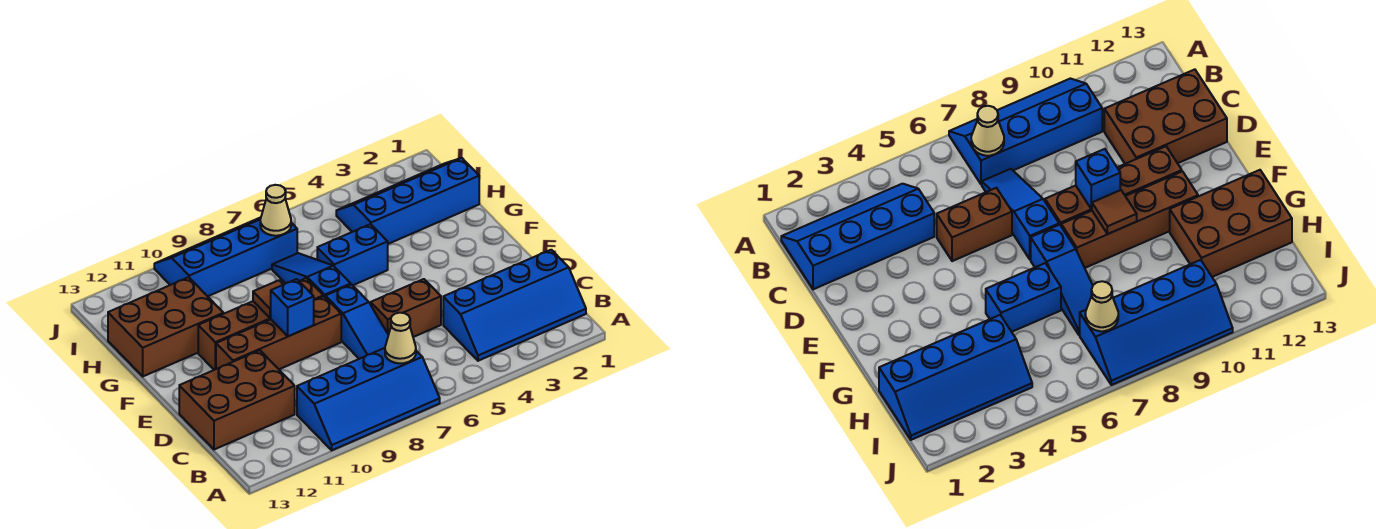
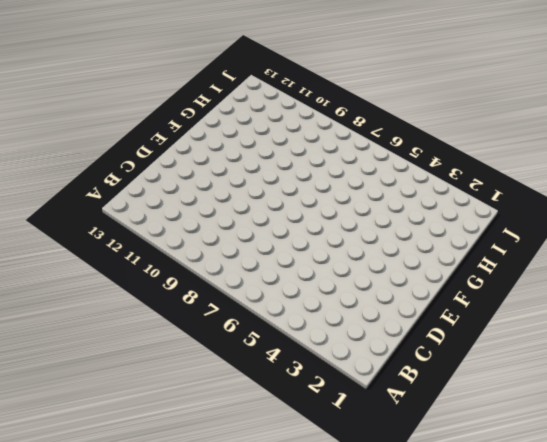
none -> blue 2x4 slope [297,348,440,450]
none -> blue 2x4 slope [443,250,586,361]
none -> blue 1x3 slope [326,284,388,359]

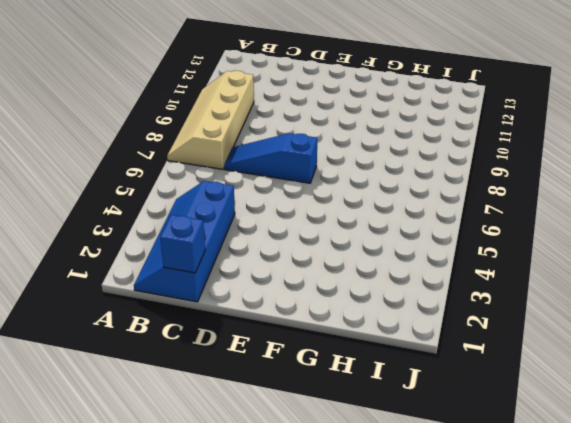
tan 2x4 slope [167,71,254,169] -> blue 2x4 slope [297,348,440,450]
blue 1x1 brick [160,215,205,273] -> blue 1x1 brick moved to [271,279,314,336]
none -> brown 2x3 brick [179,350,295,450]
none -> brown 1x2 brick [371,279,441,337]
none -> brown 1x4 brick [216,296,341,369]

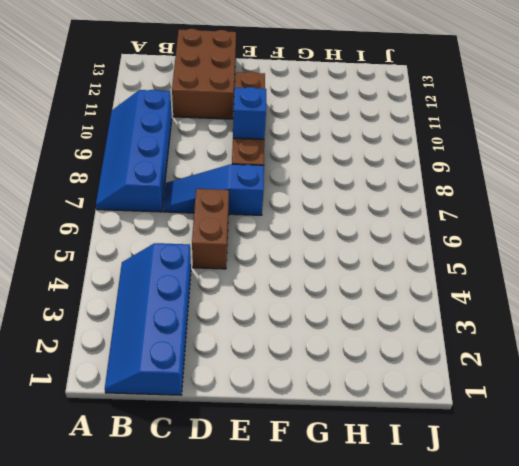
none -> blue 1x3 slope [272,253,351,298]
none -> brown 1x4 brick [198,278,323,370]
none -> blue 1x2 brick [317,224,388,285]

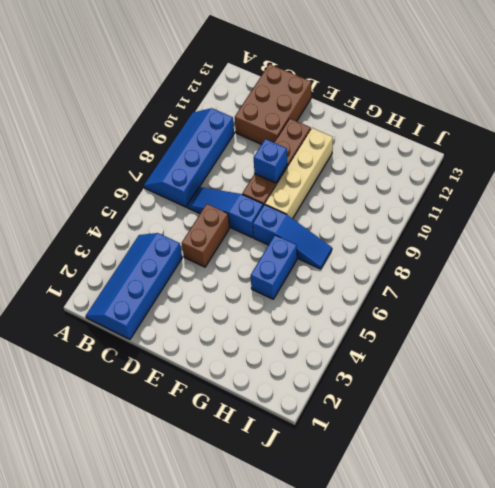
tan 1x4 brick [265,128,333,219] -> brown 1x4 brick [198,278,323,370]
none -> brown 2x3 brick [108,277,223,376]
none -> blue 2x4 slope [336,158,479,244]
none -> blue 2x4 slope [154,217,297,296]

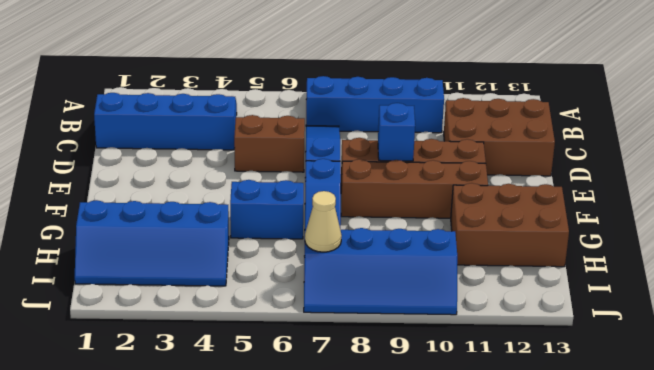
none -> tan 1x1 cone [385,313,416,363]
none -> brown 1x1 tile [253,280,283,318]

